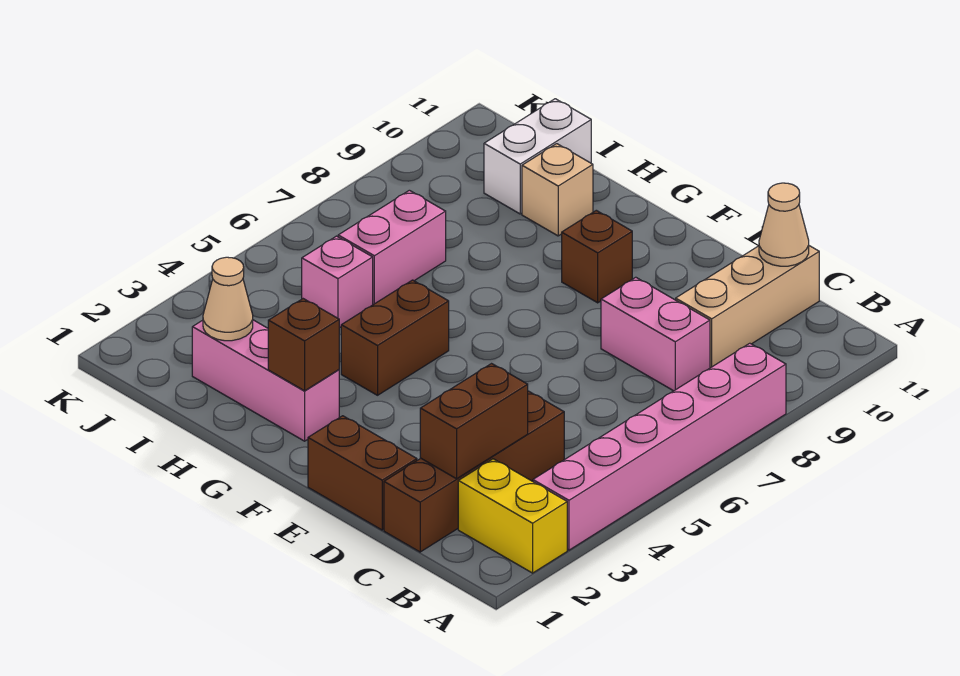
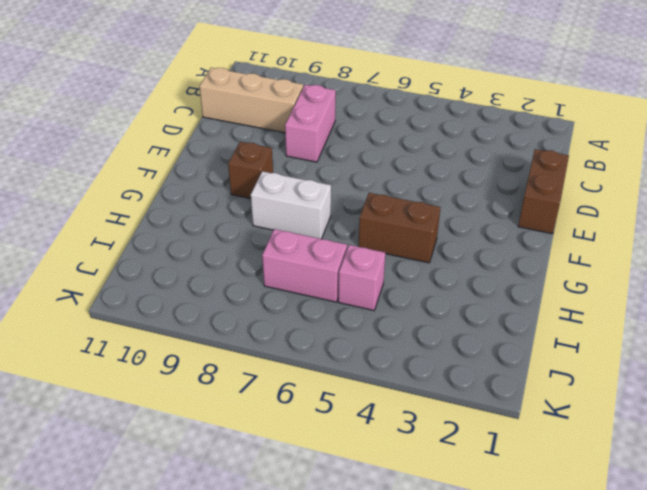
white 1x2 brick [251,171,331,239] -> white 1x2 brick moved to [484,99,591,214]
none -> yellow 1x2 brick [458,459,567,573]
none -> pink 1x6 brick [533,343,786,550]
none -> brown 1x4 brick [384,391,564,552]

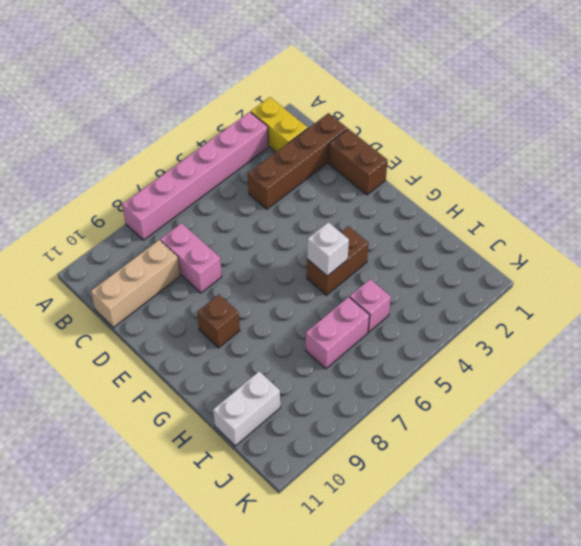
white 1x1 brick [307,222,349,276] -> none
none -> pink 1x3 brick [192,320,339,441]
none -> tan 1x1 brick [522,144,593,236]
none -> brown 1x2 brick [420,364,528,479]

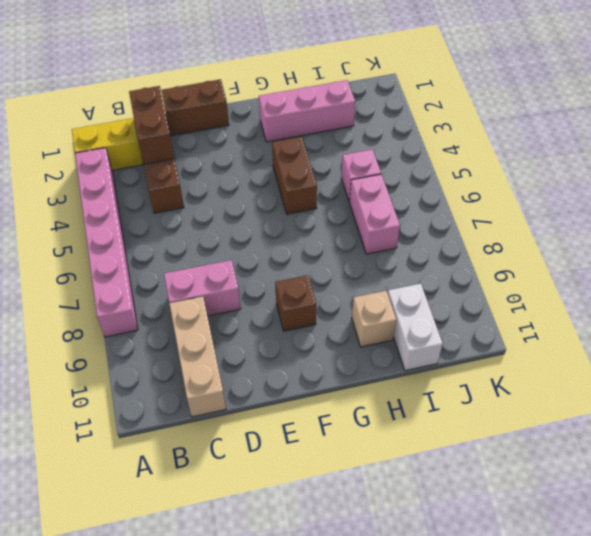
none -> tan 1x1 cone [759,183,809,266]
none -> brown 1x1 brick [268,299,339,391]
none -> tan 1x1 cone [203,257,253,341]

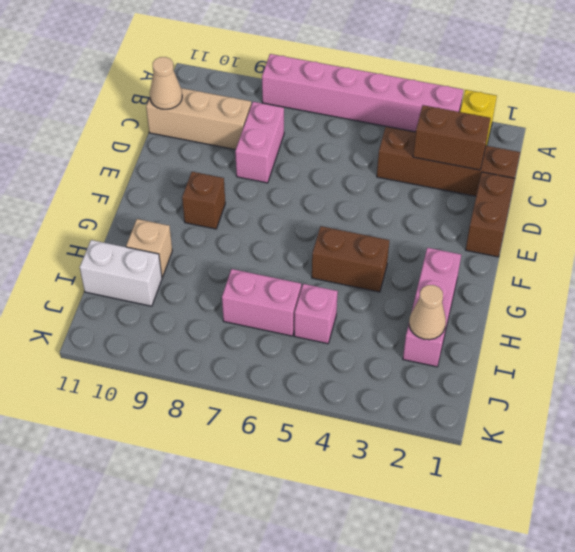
none -> brown 1x1 brick [268,299,339,391]

